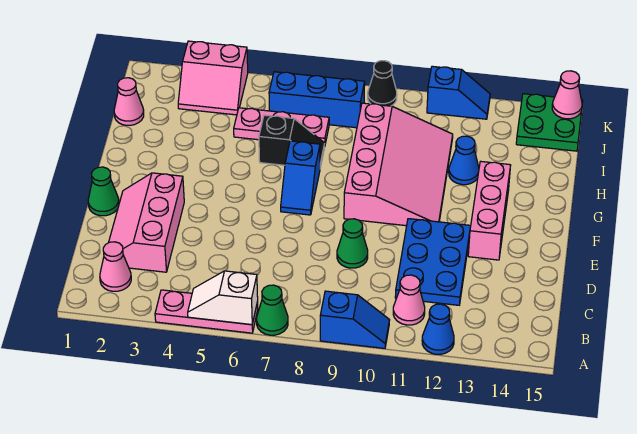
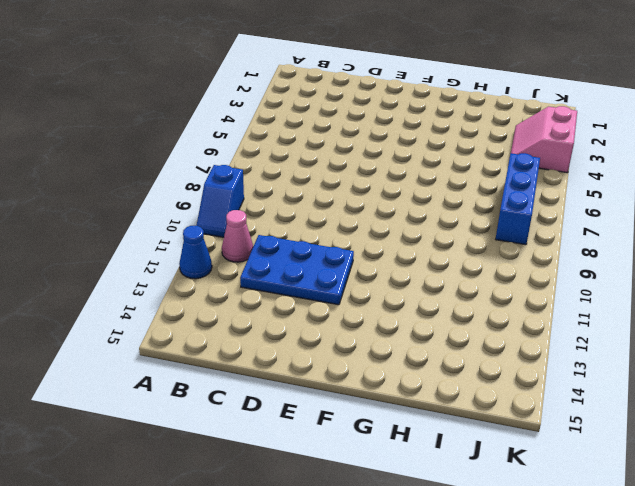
none -> pink 1x3 plate [155,290,258,333]
none -> green 1x1 cone [257,285,288,335]
none -> pink 1x1 cone [100,242,131,291]

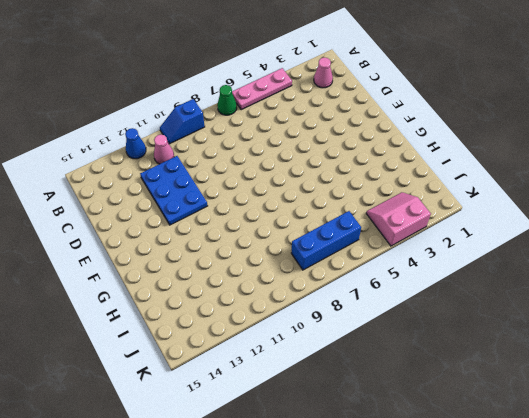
none -> pink 2x3 slope [109,173,184,272]
none -> green 1x1 cone [337,219,368,268]
none -> green 1x1 cone [88,167,119,216]

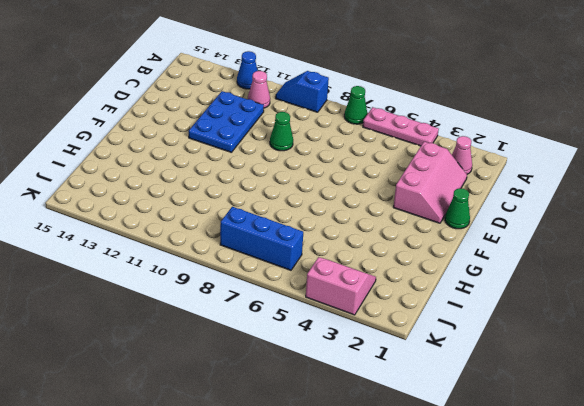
none -> pink 1x3 brick [468,161,511,260]
none -> blue 1x2 slope [281,141,320,215]
none -> pink 3x4 slope [344,103,453,226]

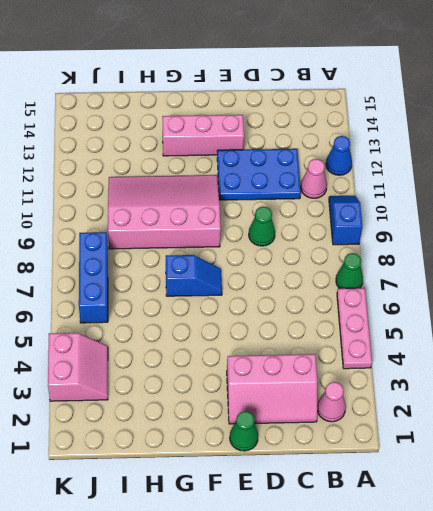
none -> black 1x2 slope [259,115,325,168]
none -> blue 1x1 cone [449,136,479,185]
none -> pink 1x1 cone [114,78,144,125]

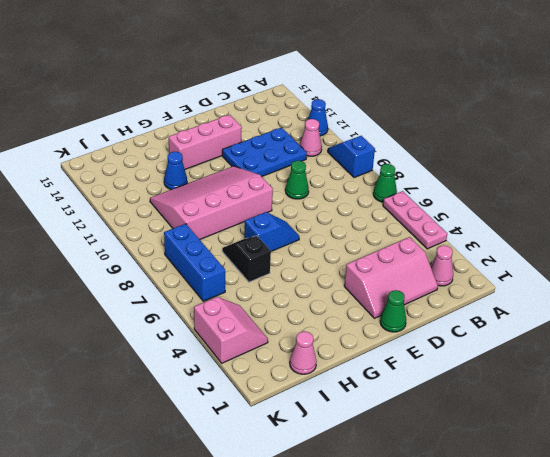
none -> pink 1x3 plate [234,108,329,144]
none -> green 2x2 plate [516,94,583,151]
none -> black 1x1 cone [368,61,397,106]

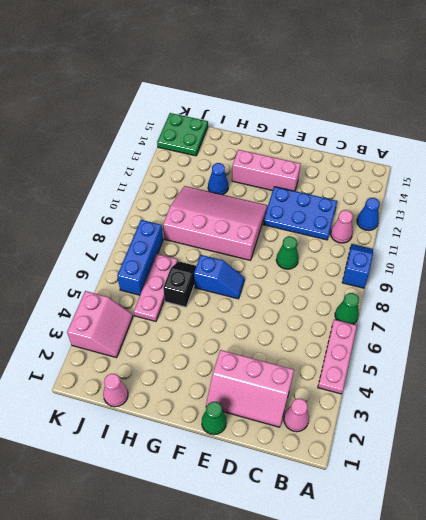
none -> black 1x1 cone [368,61,397,106]
none -> blue 1x2 slope [427,66,490,119]
none -> white 1x2 slope [188,271,258,325]

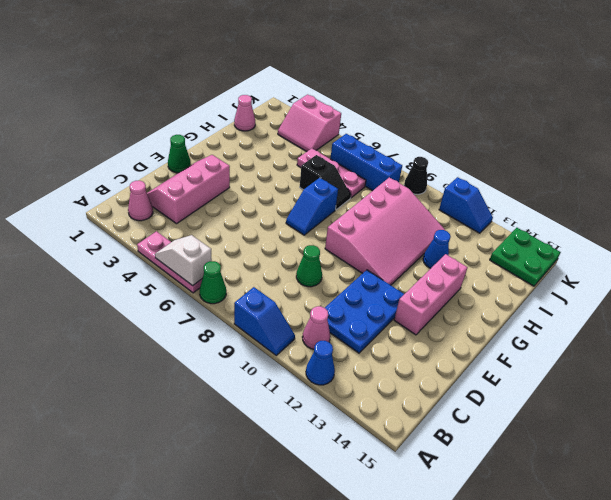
none -> pink 1x1 cone [552,71,582,119]

